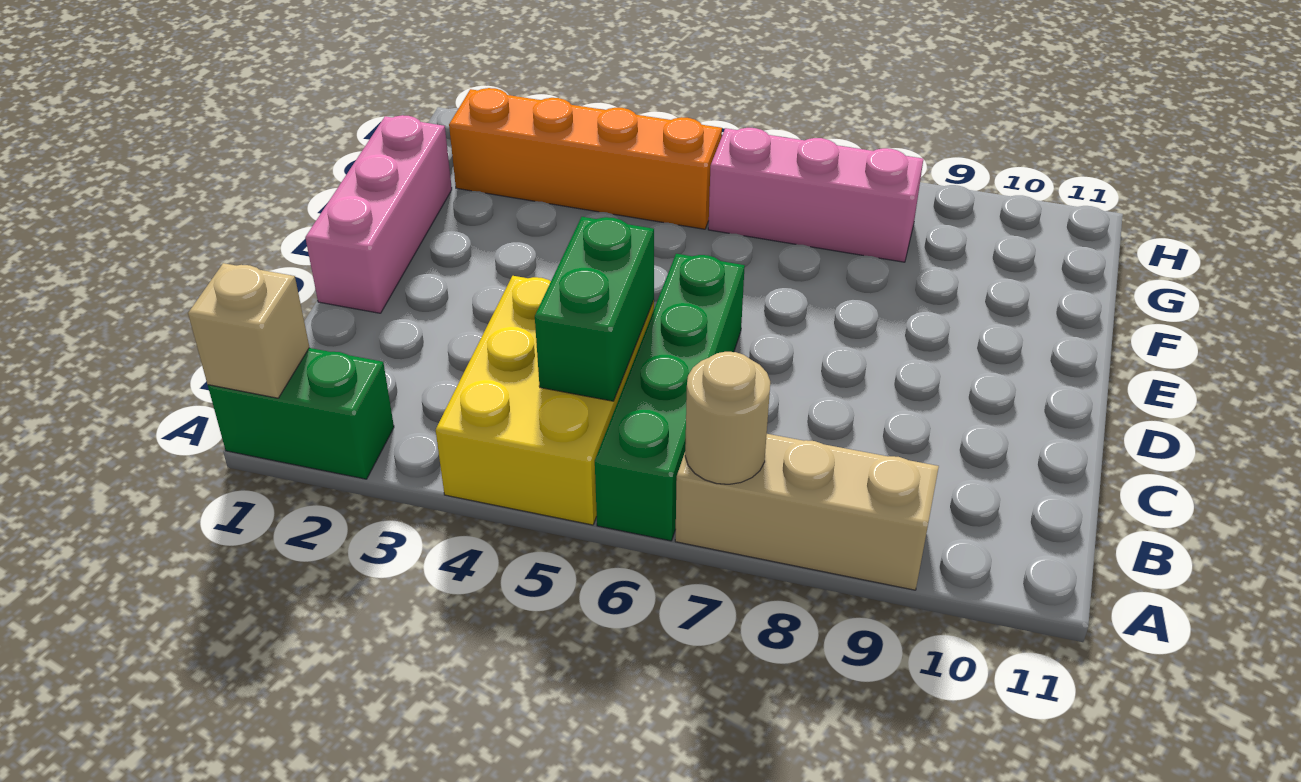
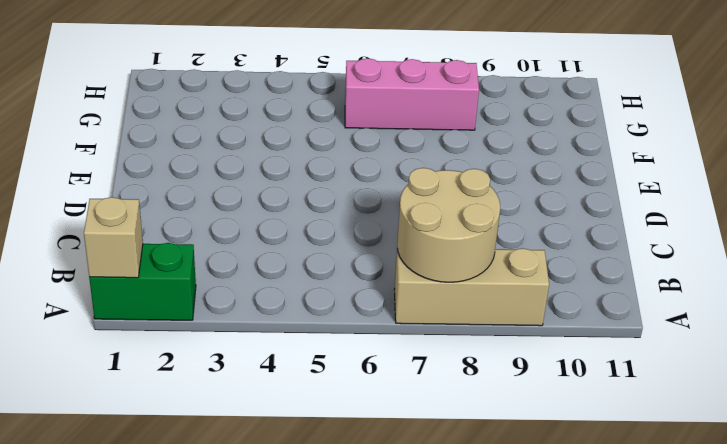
tan 2x2 round brick [397,168,500,282] -> tan 1x1 round brick [685,352,770,484]
none -> yellow 2x3 brick [436,276,654,525]
none -> green 1x4 brick [595,254,745,541]

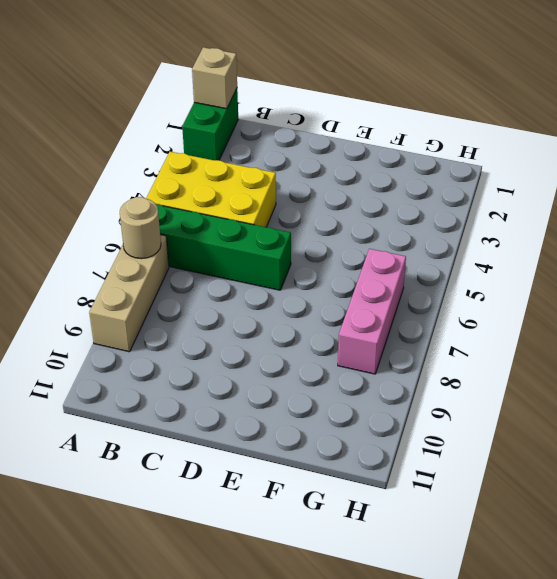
none -> pink 1x3 brick [305,115,452,313]
none -> orange 1x4 brick [449,88,722,229]

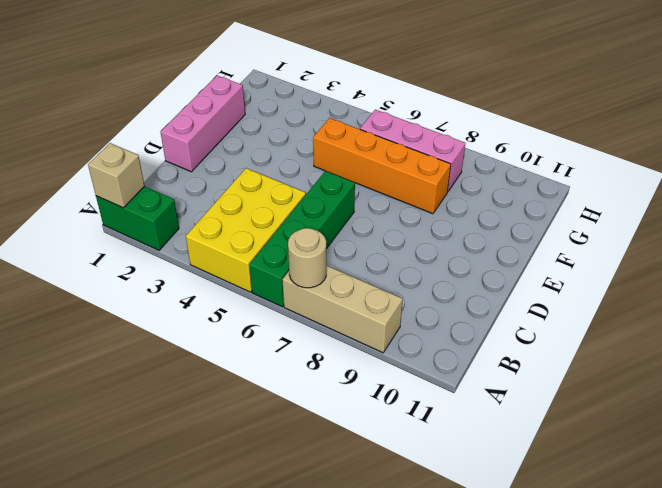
orange 1x4 brick [313,118,451,214] -> orange 1x4 brick moved to [449,88,722,229]
none -> green 1x2 brick [535,217,654,401]

